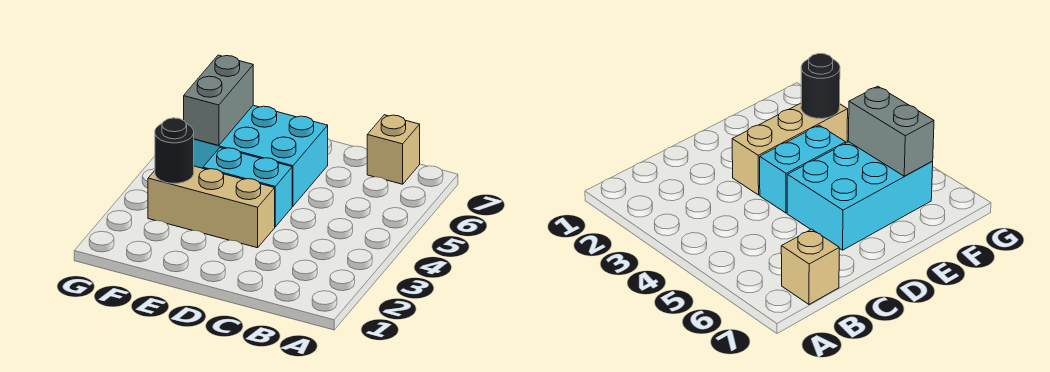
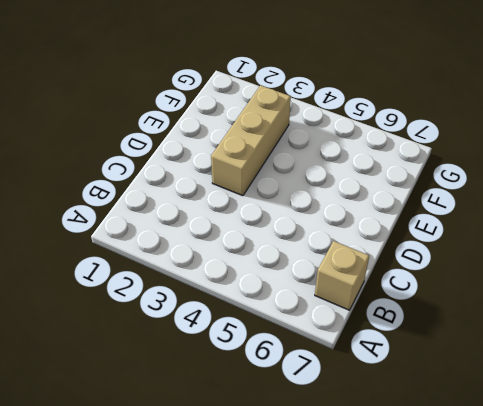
none -> cyan 1x2 brick [203,148,292,227]
none -> cyan 2x3 brick [194,105,328,206]

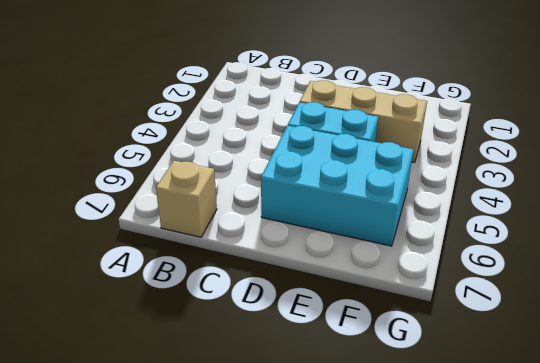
none -> black 1x1 round brick [155,118,194,183]
none -> grey 1x2 brick [184,55,253,145]

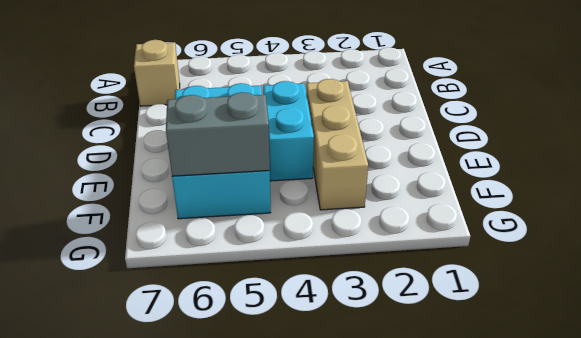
none -> black 1x1 round brick [155,118,194,183]

